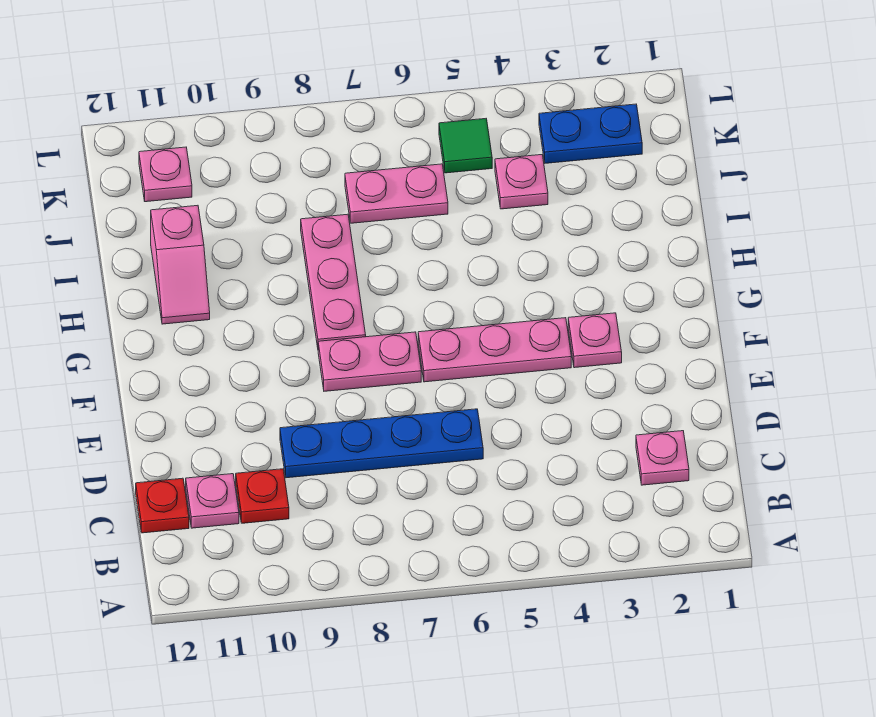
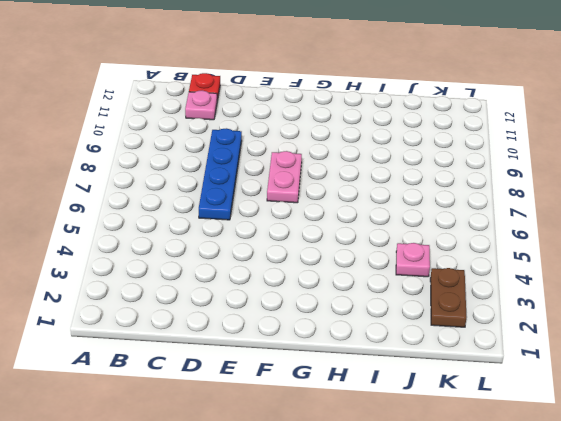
brown 1x2 plate [430,268,467,327] -> blue 1x2 plate [539,104,642,163]
none -> pink 1x1 plate [636,431,689,485]
none -> red 1x1 plate [236,469,289,523]
none -> pink 1x1 plate [568,313,622,368]

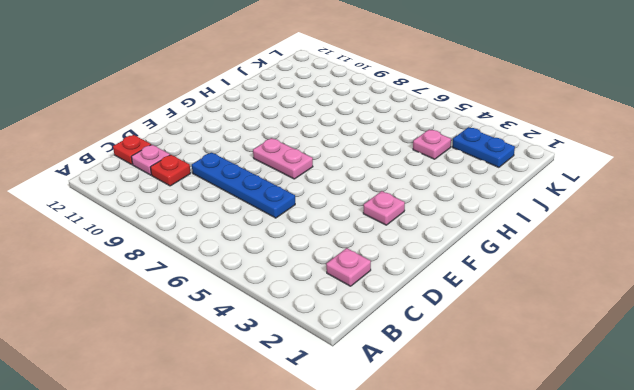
none -> pink 1x3 plate [418,318,571,382]
none -> pink 1x3 plate [301,214,366,347]
none -> pink 1x2 slope [151,205,210,324]

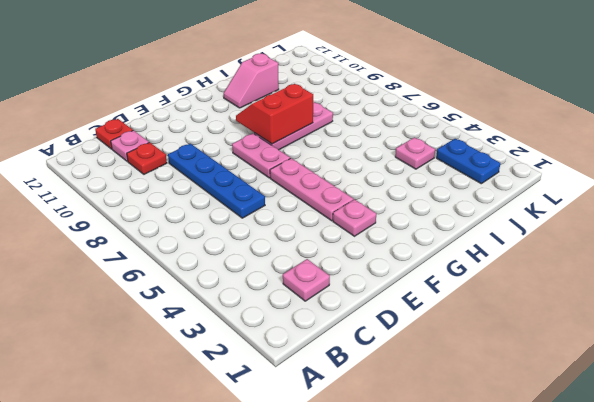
red 2x2 slope [236,84,313,144] -> none
none -> pink 1x2 plate [345,164,448,223]
none -> green 1x1 tile [439,119,492,173]
none -> pink 1x1 plate [139,147,192,202]

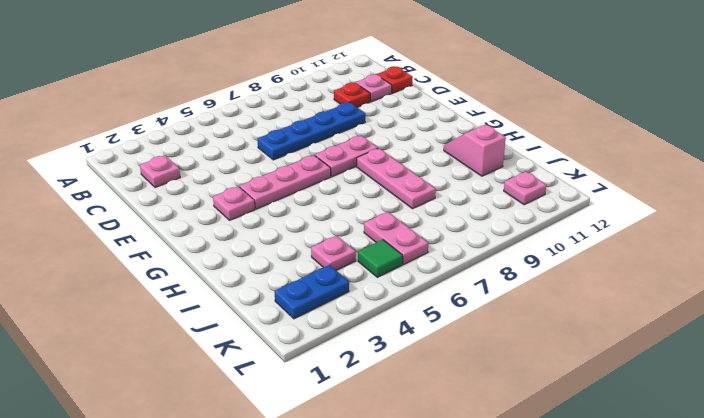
pink 1x2 plate [364,212,428,264] -> pink 1x2 plate turned to [345,164,448,223]

